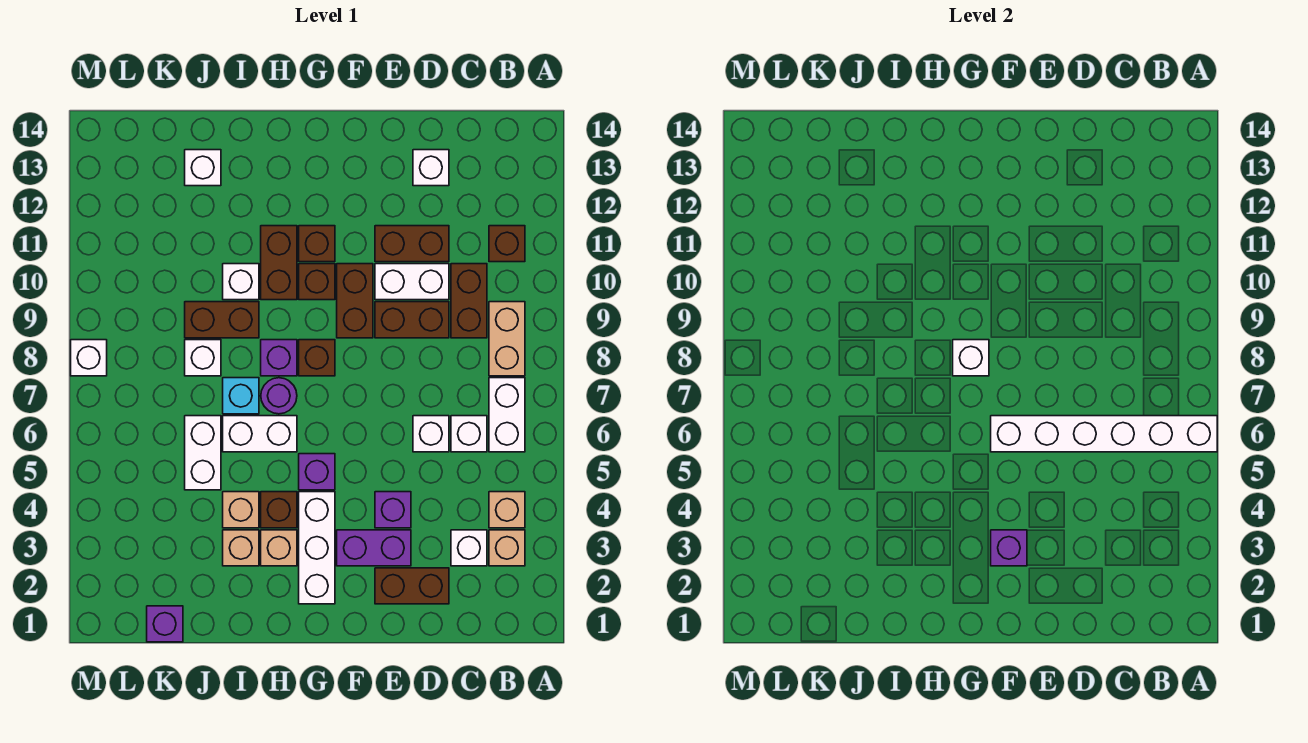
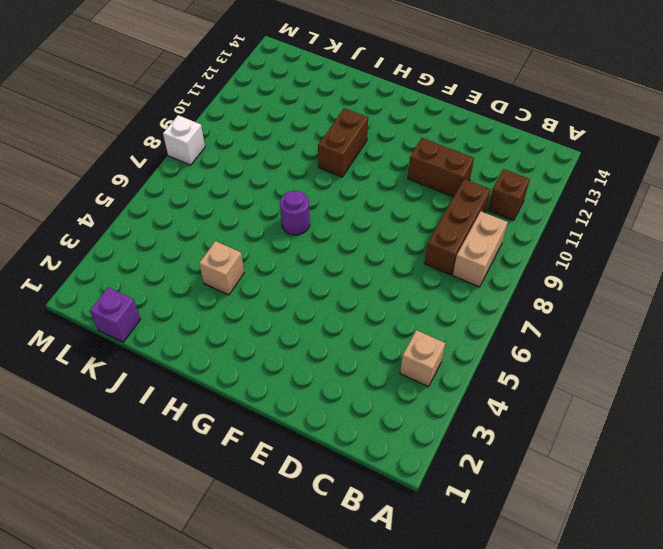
brown 1x3 brick [424,179,491,275] -> brown 1x2 brick [451,264,487,338]
none -> tan 1x1 brick [489,530,525,566]
none -> white 1x2 brick [489,378,525,452]
none -> white 1x1 brick [451,530,487,566]
none -> white 1x1 brick [451,416,487,452]

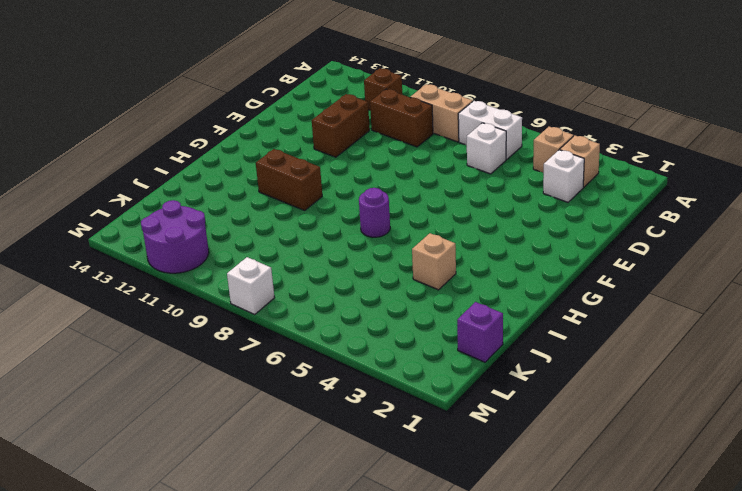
purple 2x2 round brick [141,200,209,273] -> none
none -> brown 1x2 brick [375,568,449,604]
none -> white 1x1 brick [413,416,449,452]
none -> brown 1x2 brick [375,302,449,338]
none -> white 1x2 brick [375,264,449,300]

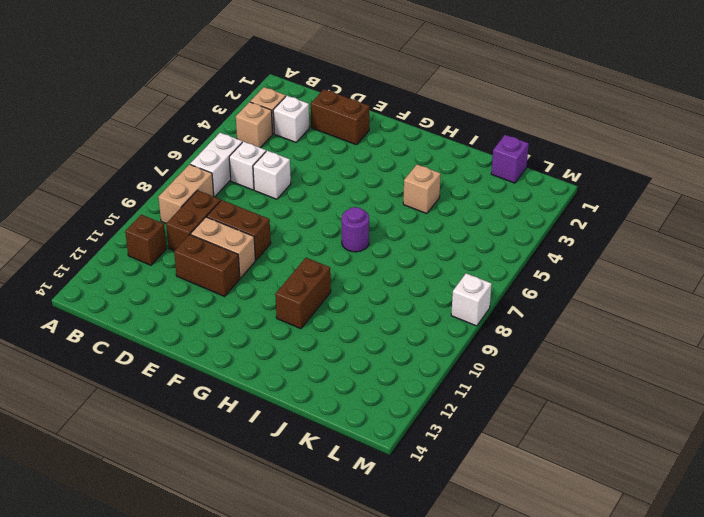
tan 1x2 brick [191,217,255,278] -> white 1x2 brick [375,264,449,300]
none -> white 1x1 brick [413,150,449,186]
none -> purple 1x2 brick [337,530,411,566]
none -> purple 1x1 brick [375,492,411,528]
none -> brown 1x2 brick [337,264,373,338]

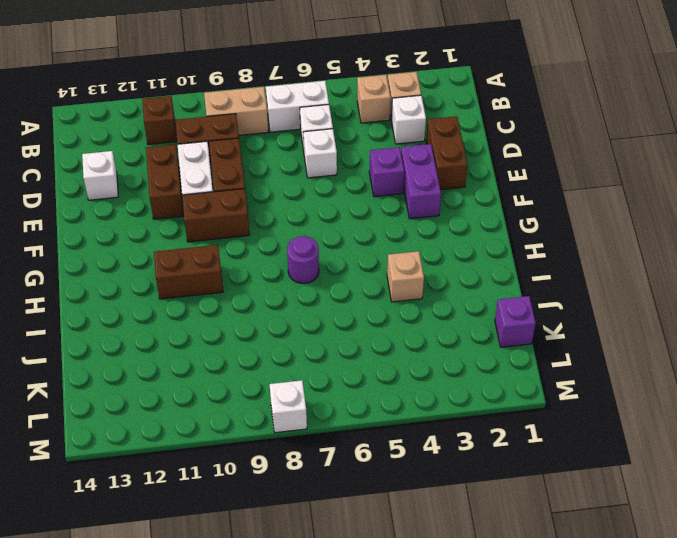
none -> white 1x3 brick [299,492,335,604]
none -> purple 1x1 brick [299,454,335,490]
none -> brown 1x1 brick [299,340,335,376]
none -> brown 1x1 brick [299,264,335,300]

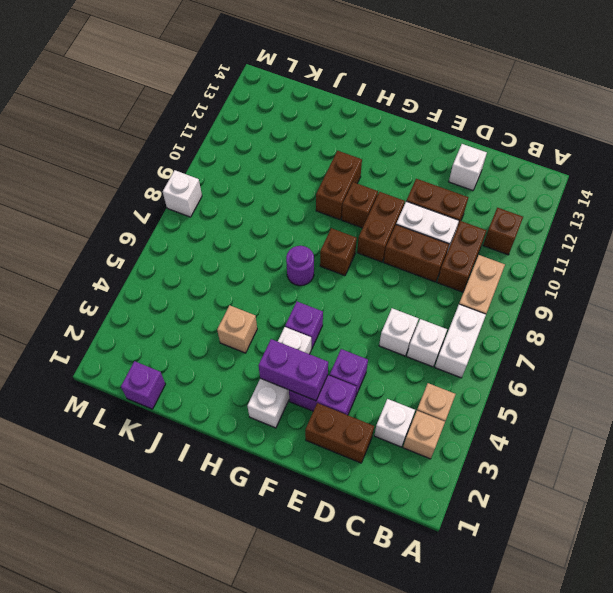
purple 1x2 brick [259,339,328,401] -> purple 1x1 brick [991,530,1027,566]
none -> brown 1x1 brick [299,226,335,262]
none -> tan 1x1 brick [261,530,297,566]
none -> brown 1x1 brick [261,492,297,528]
none -> white 1x2 brick [223,416,297,452]

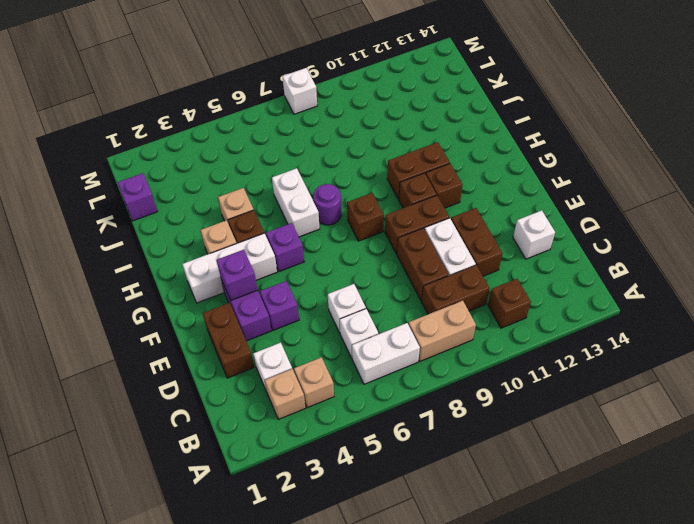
none -> purple 1x1 brick [261,340,297,376]
none -> tan 1x1 brick [223,530,259,566]
none -> cyan 1x1 brick [223,378,259,414]
none -> brown 1x2 brick [185,302,259,338]

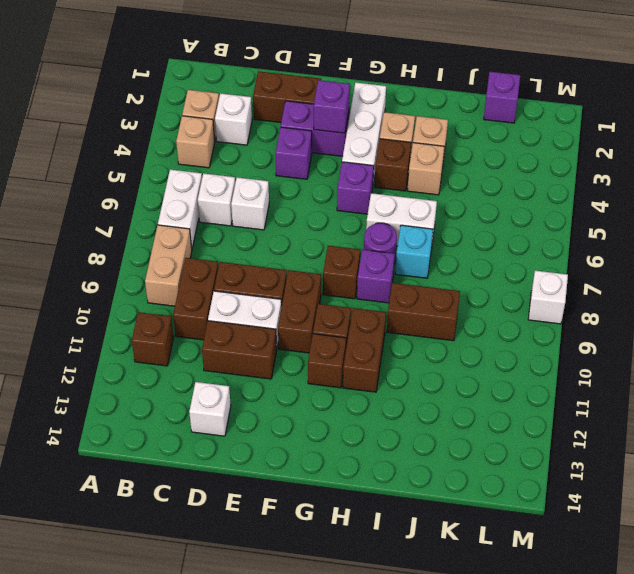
none -> white 1x1 brick [223,264,259,300]
none -> white 1x2 brick [185,416,221,490]
none -> white 1x1 brick [185,340,221,376]
none -> white 1x1 brick [185,150,221,186]

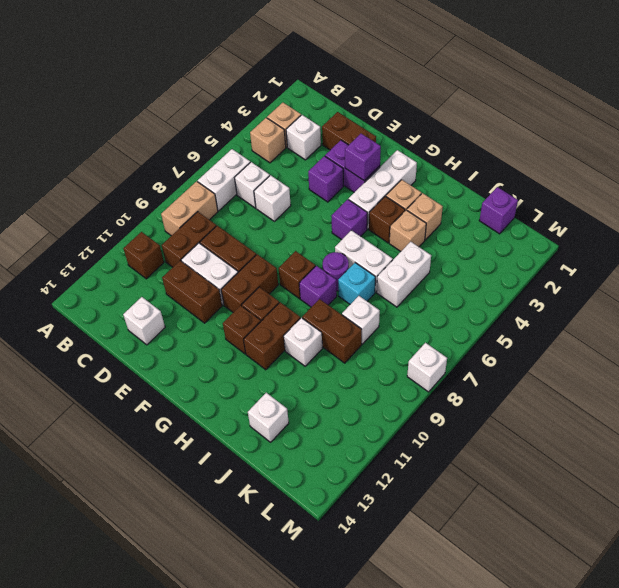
none -> white 1x6 brick [991,416,1217,452]
none -> white 1x1 brick [953,340,989,376]

